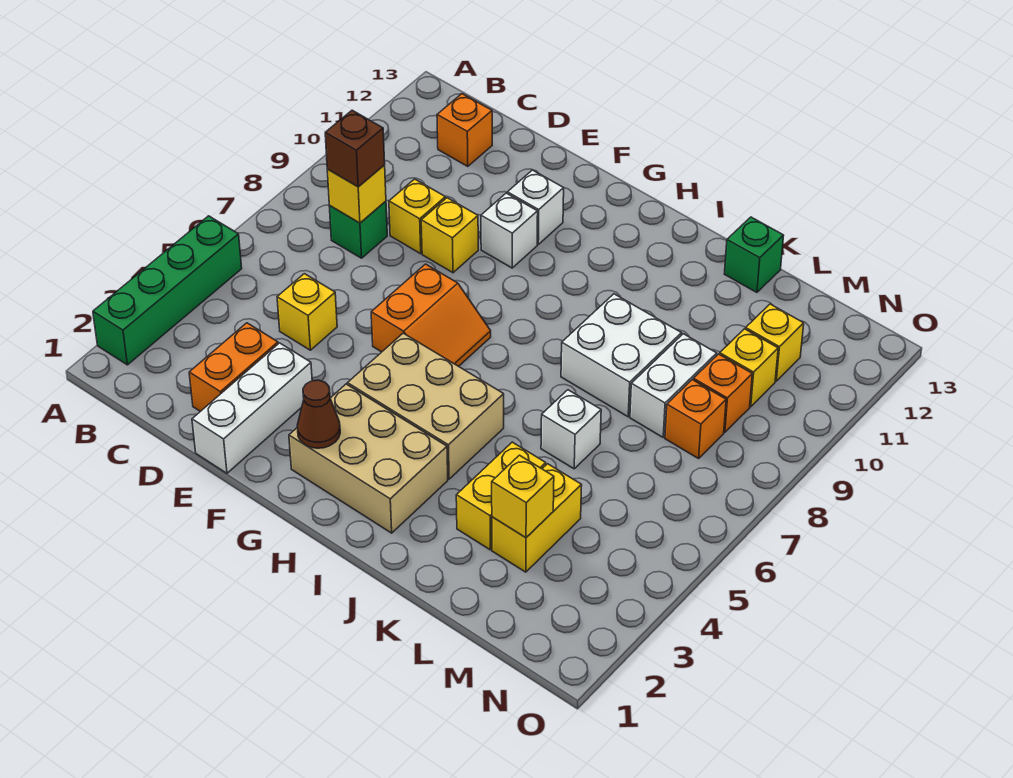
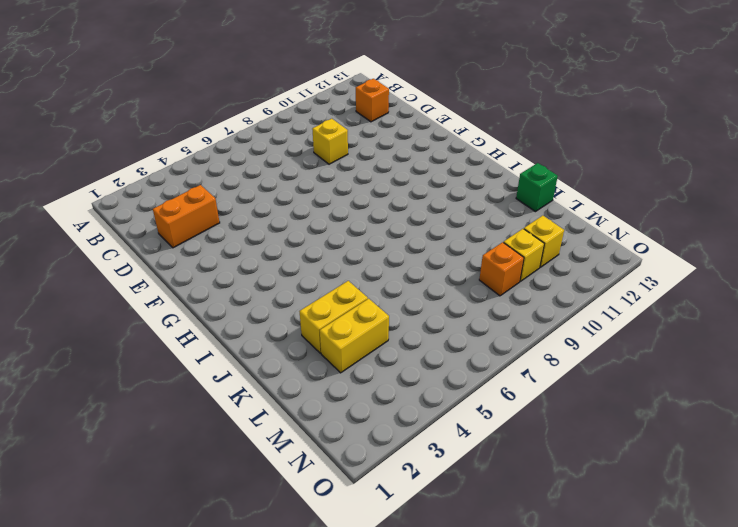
none -> green 1x4 brick [93,216,242,365]
none -> green 1x1 brick [329,201,387,258]
none -> yellow 1x1 brick [277,274,337,350]

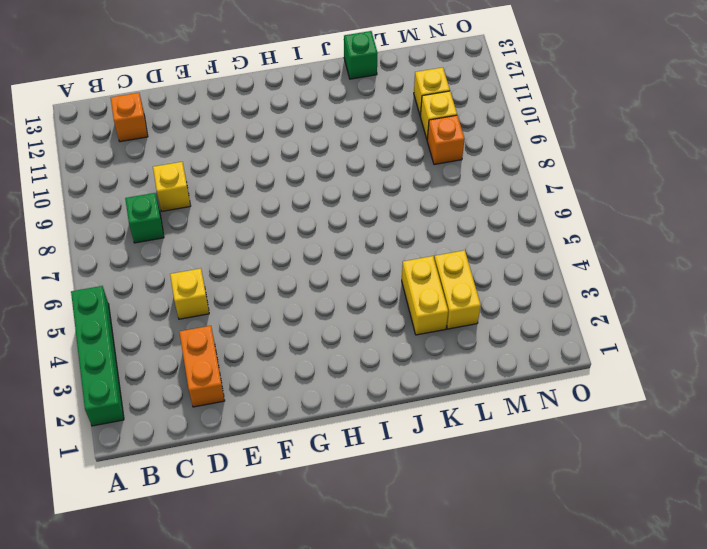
none -> white 1x3 brick [192,343,312,473]
none -> yellow 1x1 brick [421,198,478,273]
none -> orange 2x2 slope [371,264,491,366]

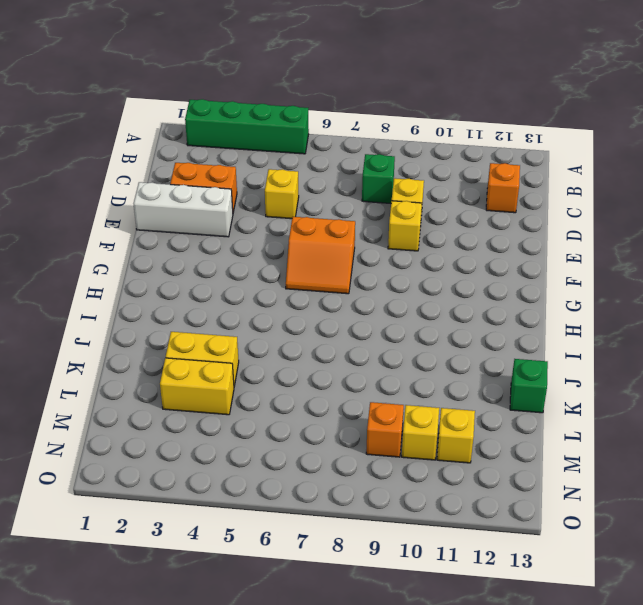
none -> white 1x1 brick [481,193,538,268]
none -> white 1x1 brick [507,170,564,244]
none -> tan 2x3 brick [289,384,448,533]

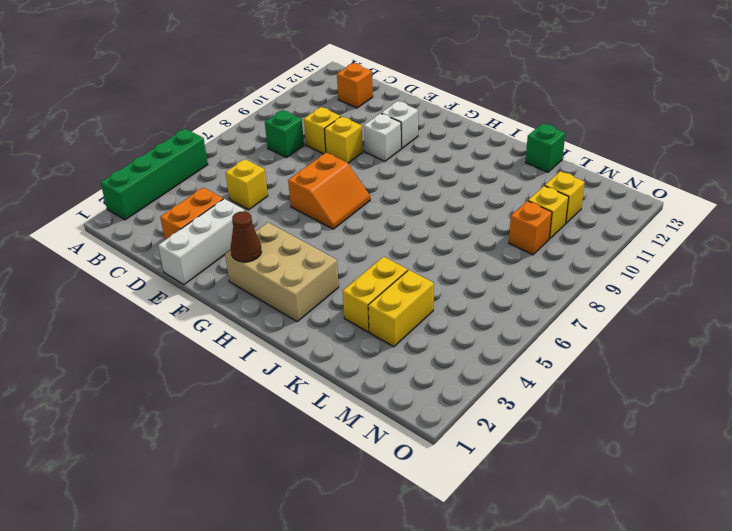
none -> tan 2x3 brick [348,333,504,479]
none -> white 2x2 brick [561,294,682,417]
none -> white 1x1 brick [541,390,601,469]

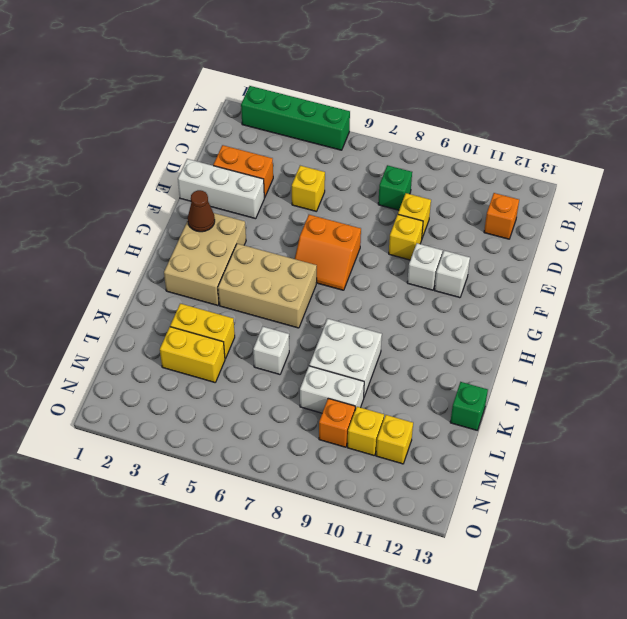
tan 2x3 brick [218,244,317,328] -> tan 2x3 brick turned to [348,333,504,479]
none -> orange 1x1 brick [665,380,726,458]
none -> yellow 1x1 brick [327,165,386,223]
none -> yellow 1x1 brick [492,455,554,538]

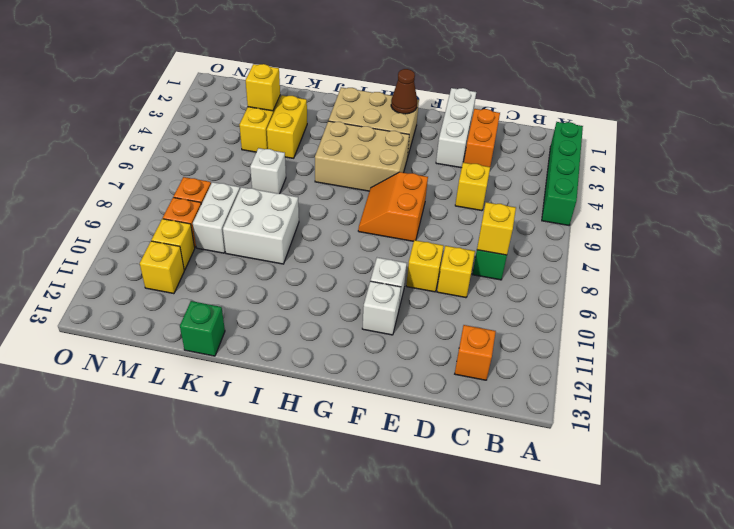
none -> brown 1x1 brick [325,110,385,187]

